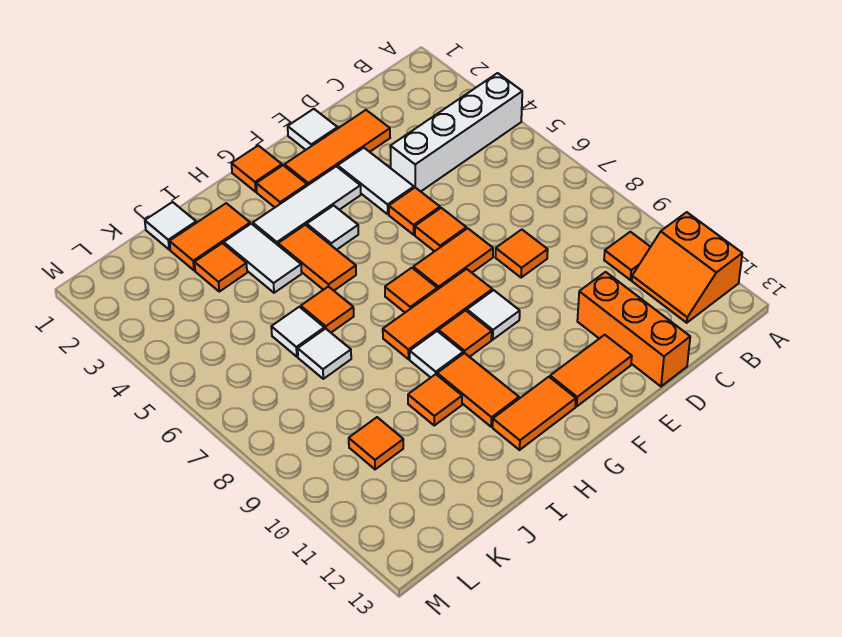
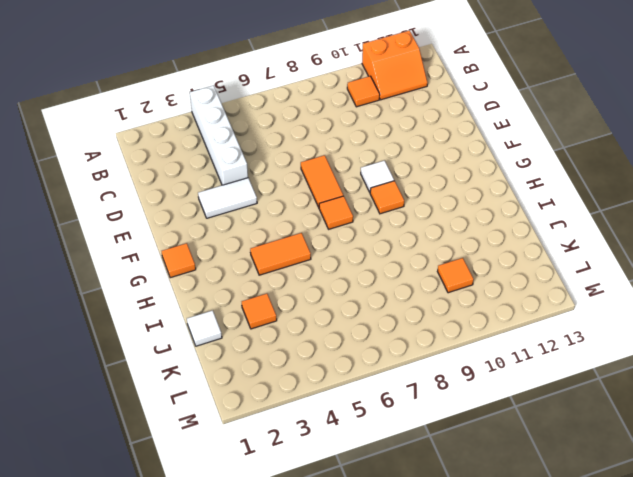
none -> orange 1x3 tile [285,110,390,186]
none -> orange 1x1 tile [495,230,548,278]
none -> orange 1x3 brick [577,272,690,386]
none -> white 1x1 tile [288,109,338,150]

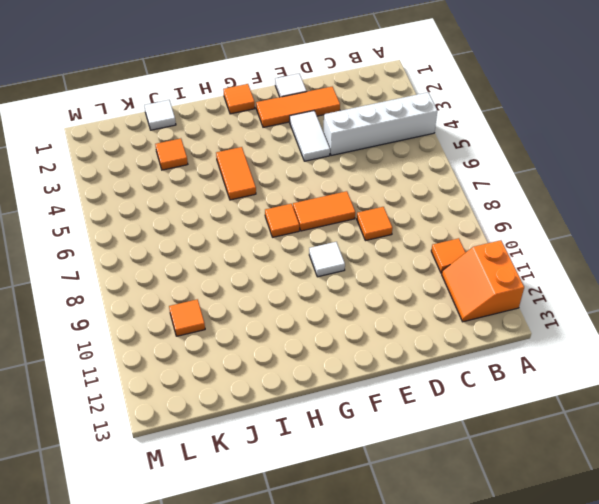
none -> orange 1x3 brick [577,272,690,386]
none -> orange 1x1 tile [389,188,440,235]
none -> orange 1x1 tile [415,208,466,251]
none -> orange 1x2 tile [550,335,632,406]

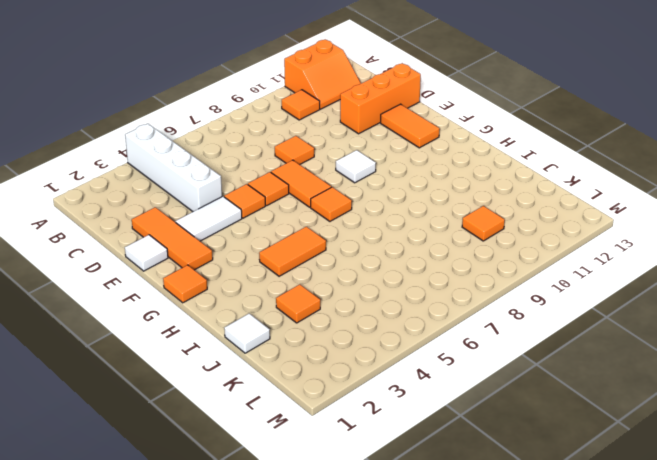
none -> white 1x3 tile [253,166,361,245]
none -> orange 1x3 tile [383,269,492,359]
none -> orange 1x1 tile [256,165,307,207]
none -> white 1x1 tile [307,205,358,250]

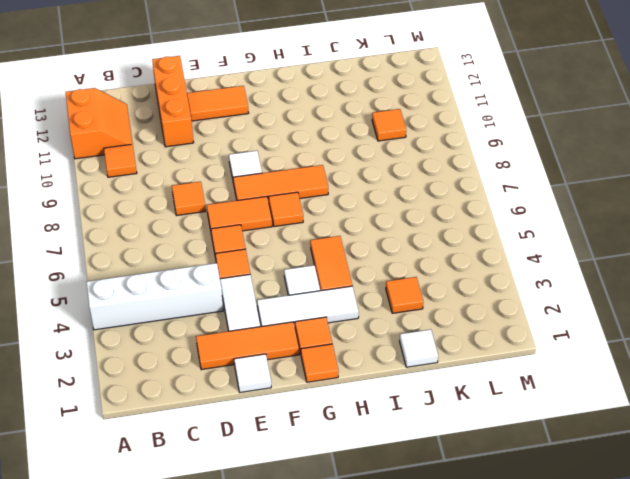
none -> orange 1x1 tile [439,310,492,357]
none -> orange 1x2 tile [493,377,576,450]
none -> white 1x1 tile [410,331,463,377]
none -> orange 1x2 tile [437,353,519,427]

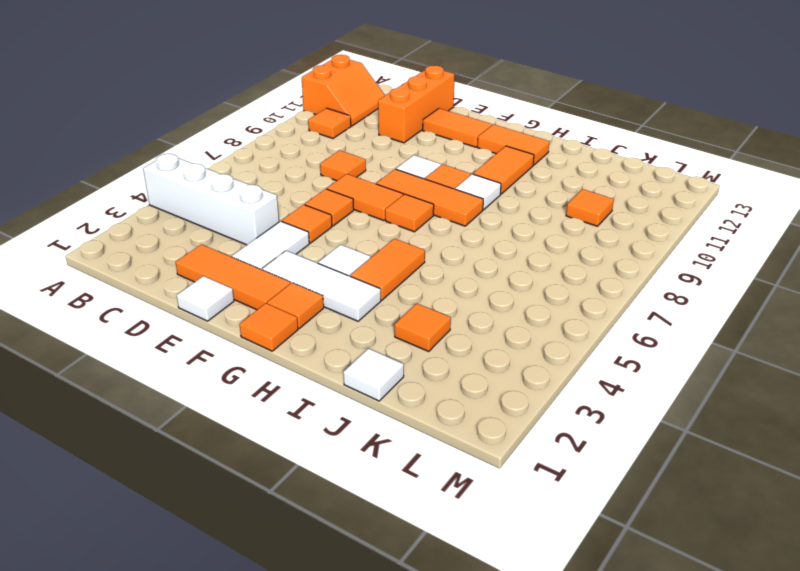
none -> orange 1x2 tile [170,203,250,271]
none -> white 1x2 tile [224,224,302,293]
none -> orange 1x1 tile [301,286,354,332]
none -> orange 1x1 tile [408,374,462,425]

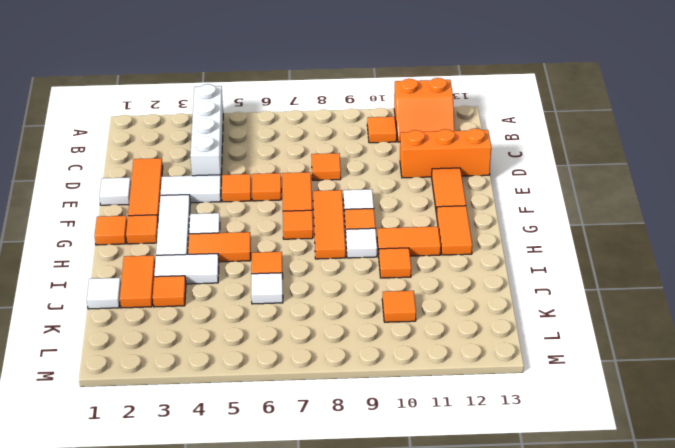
none -> white 1x1 tile [298,329,351,379]

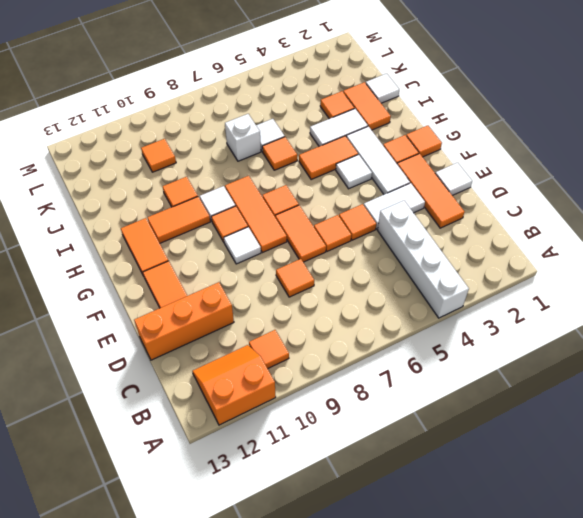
white 1x1 brick [225,114,261,161] -> white 1x1 tile [298,329,351,379]

